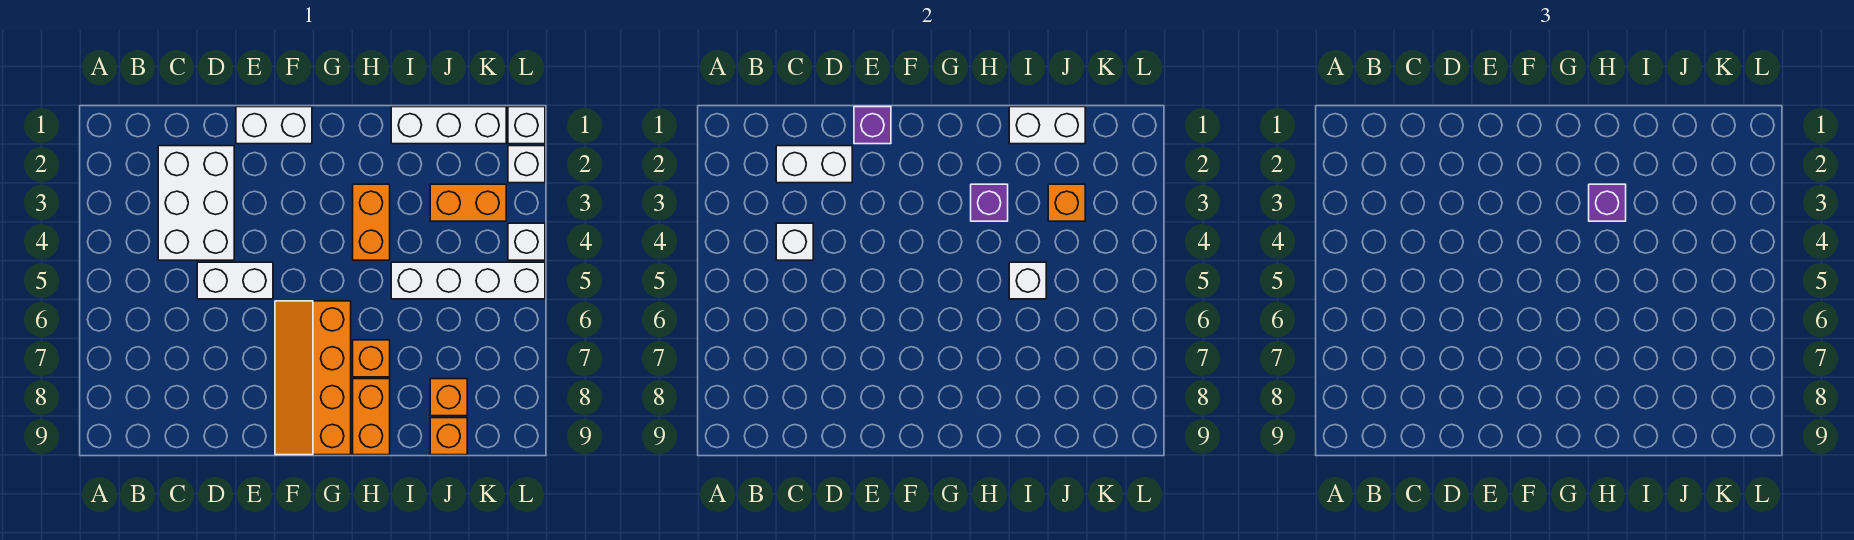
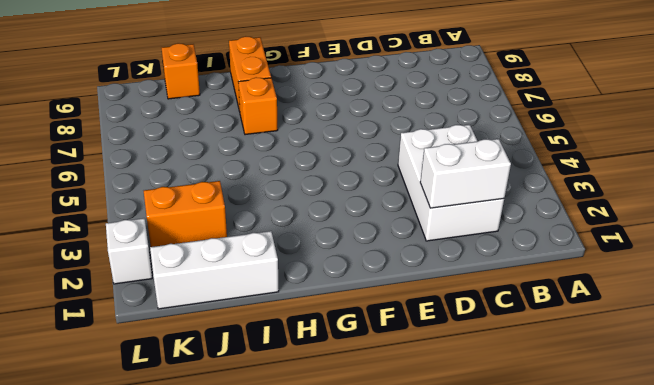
none -> white 1x2 brick [197,262,273,299]
none -> white 1x2 brick [236,107,312,144]
none -> orange 2x4 slope [275,301,351,455]

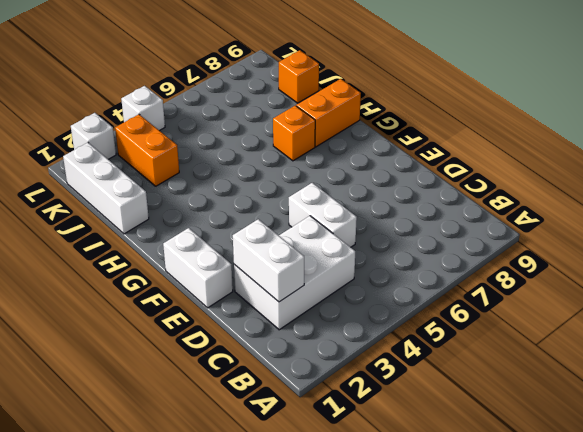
none -> orange 2x4 slope [275,301,351,455]
none -> orange 1x2 brick [353,184,390,260]
none -> white 1x4 brick [391,262,545,299]

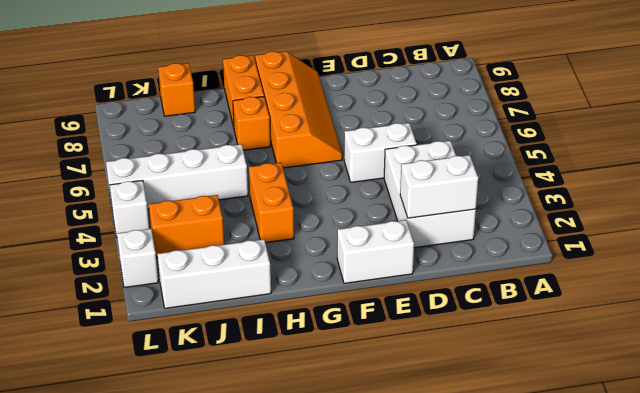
none -> orange 1x1 brick [430,379,467,416]
none -> white 1x1 brick [508,107,545,144]
none -> white 1x1 brick [776,223,813,260]

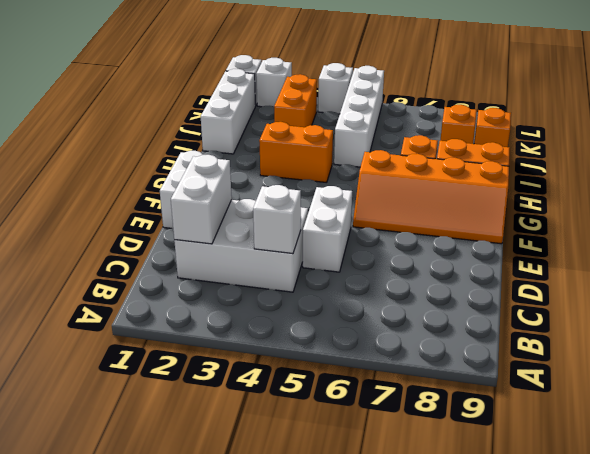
none -> purple 1x1 brick [854,107,891,144]
none -> purple 1x1 brick [971,184,1008,221]
none -> white 1x2 brick [1009,107,1085,144]

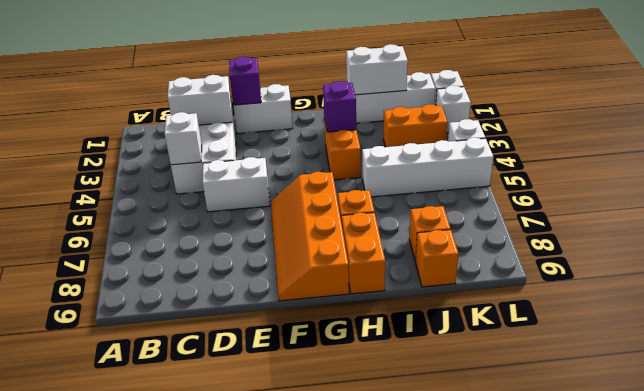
none -> white 1x1 brick [1009,262,1046,299]
none -> orange 1x1 brick [1048,184,1085,221]
none -> purple 1x1 brick [1589,184,1626,221]

